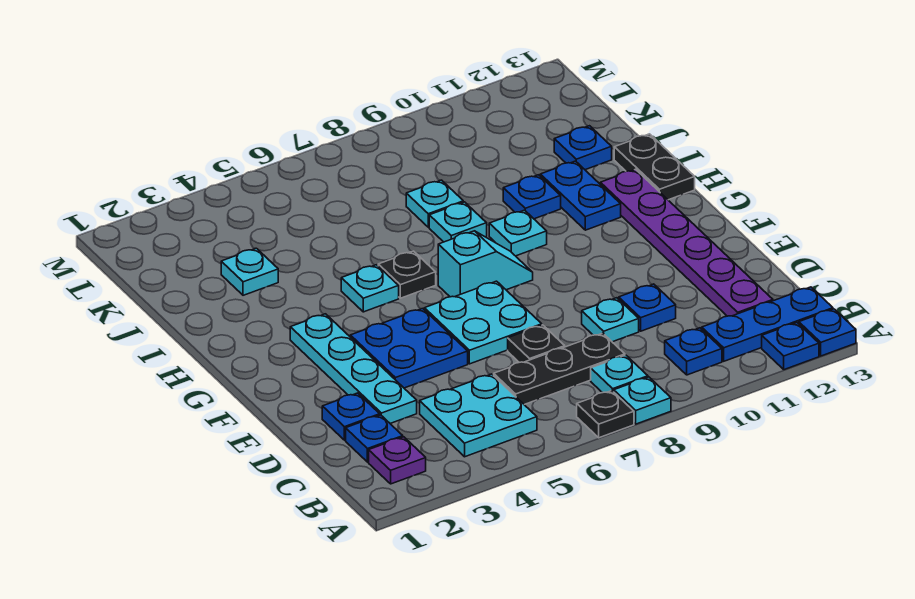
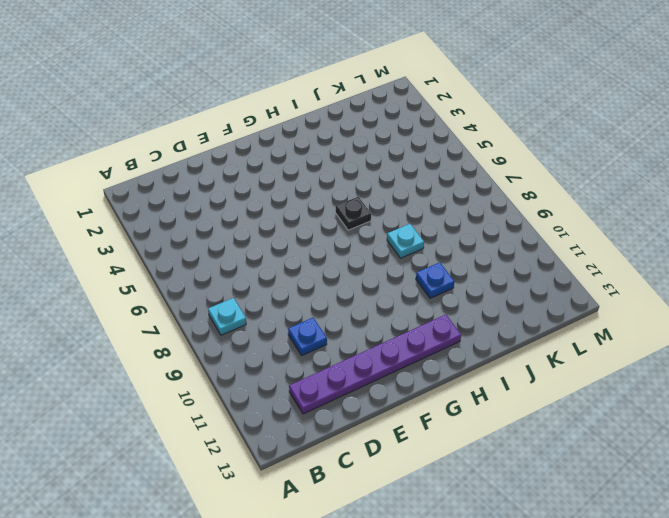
none -> black 1x1 plate [577,391,634,438]
none -> cyan 1x1 plate [614,377,671,424]
none -> blue 1x1 plate [762,323,819,370]
none -> blue 1x1 plate [799,309,856,356]

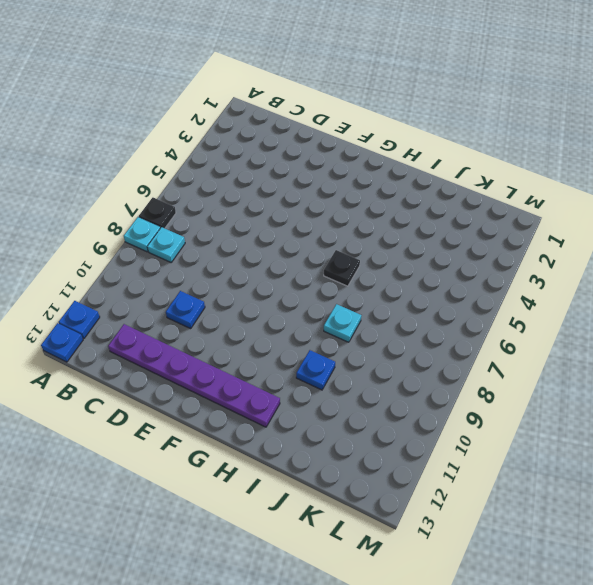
none -> purple 1x1 plate [369,437,426,484]
none -> cyan 2x2 plate [420,374,537,457]
none -> blue 1x1 plate [665,328,722,375]
none -> blue 1x3 plate [702,287,833,361]

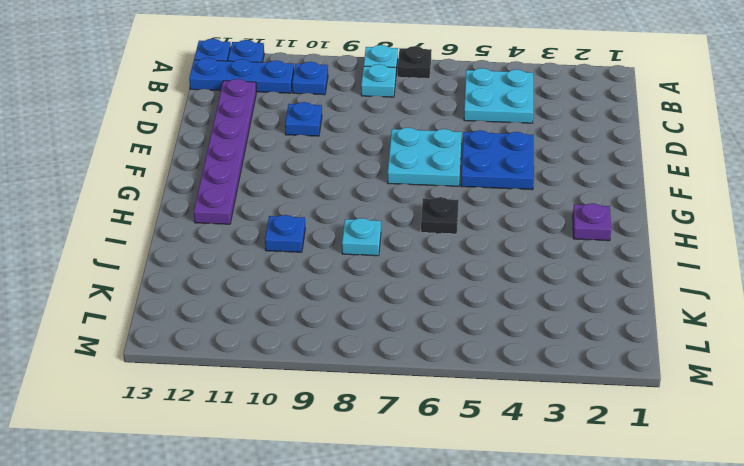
purple 1x1 plate [573,203,611,241] -> purple 1x1 plate moved to [369,437,426,484]
none -> blue 1x1 plate [346,415,403,462]
none -> black 1x3 plate [494,333,625,405]
none -> blue 1x1 plate [322,393,380,440]
none -> cyan 1x4 plate [290,314,417,423]

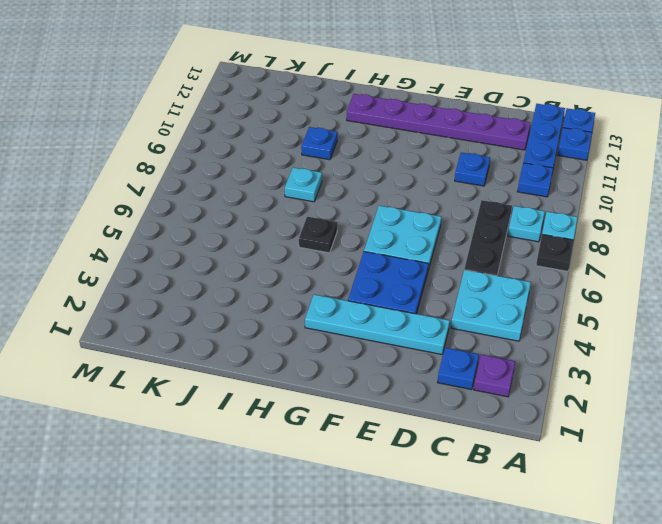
none -> blue 1x1 plate [322,393,380,440]
none -> black 1x1 plate [508,325,565,362]
none -> cyan 1x1 plate [582,298,639,342]
none -> cyan 1x2 slope [438,231,533,297]

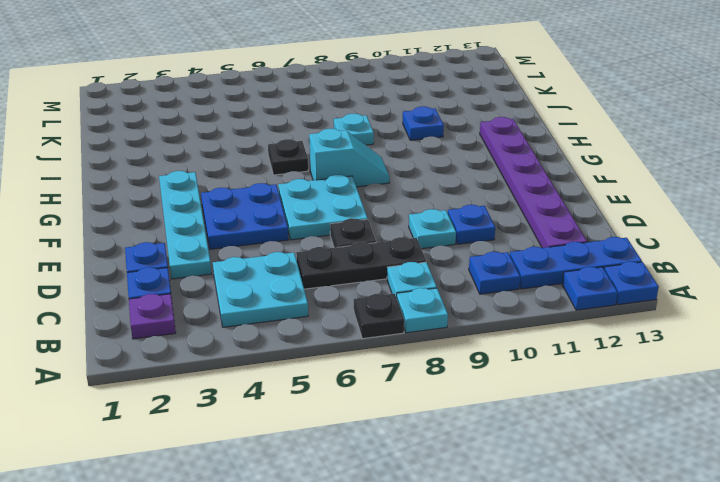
none -> cyan 1x1 plate [341,265,399,312]
none -> cyan 1x1 plate [489,210,547,256]
none -> blue 1x2 plate [540,161,621,230]
none -> black 1x2 plate [614,134,695,200]

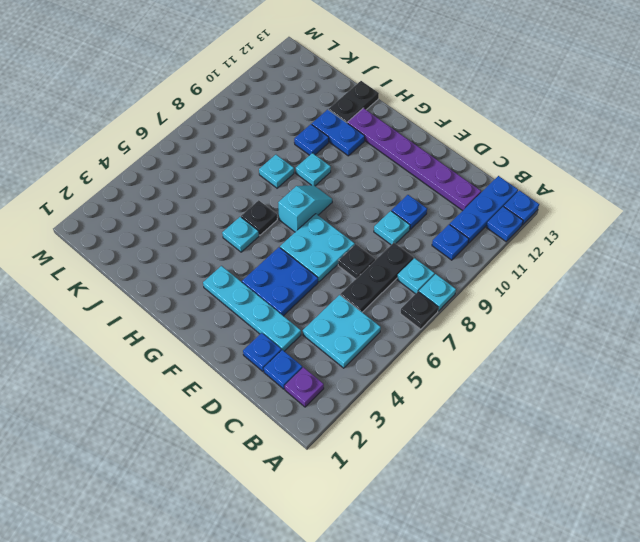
black 1x2 plate [329,81,379,123] -> black 1x2 plate turned to [614,134,695,200]
none -> cyan 1x1 plate [221,248,278,295]
none -> cyan 1x1 plate [406,180,463,227]
none -> blue 1x1 plate [554,126,612,170]

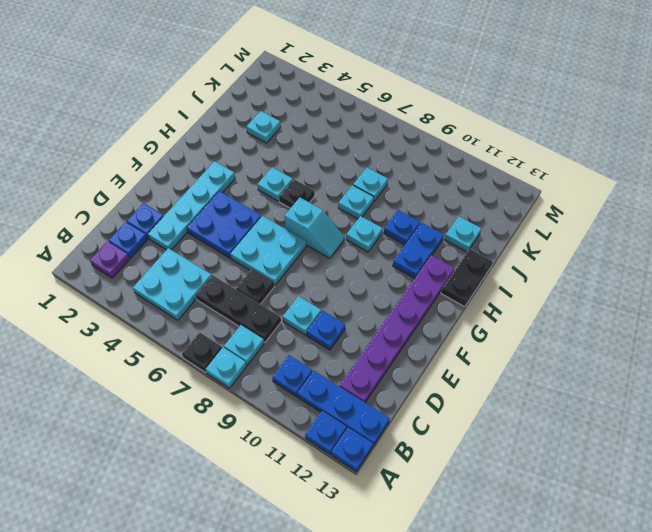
cyan 1x1 plate [445,217,481,252] -> blue 1x1 plate [554,126,612,170]

